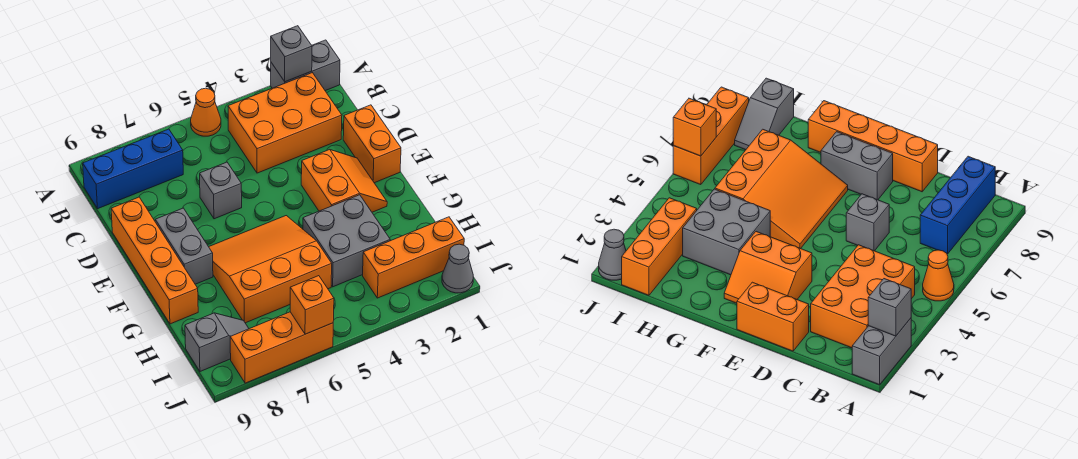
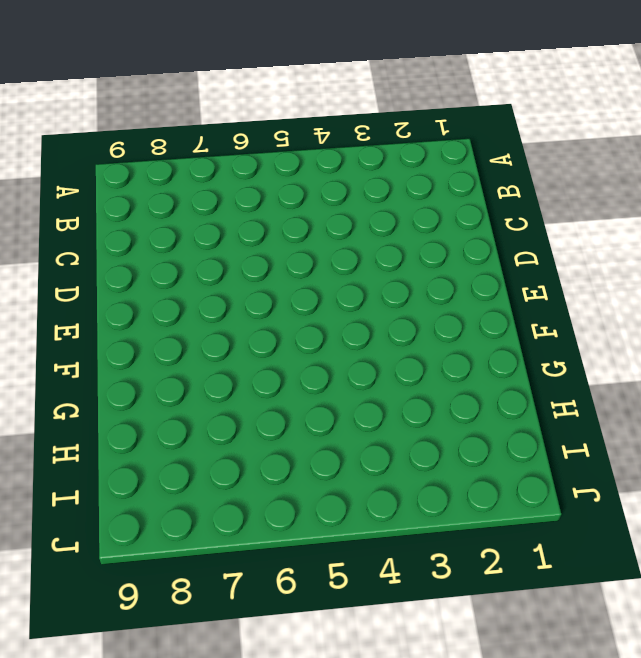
none -> grey 1x2 brick [271,40,340,91]
none -> orange 1x1 cone [191,88,221,136]
none -> orange 2x3 brick [228,73,342,173]

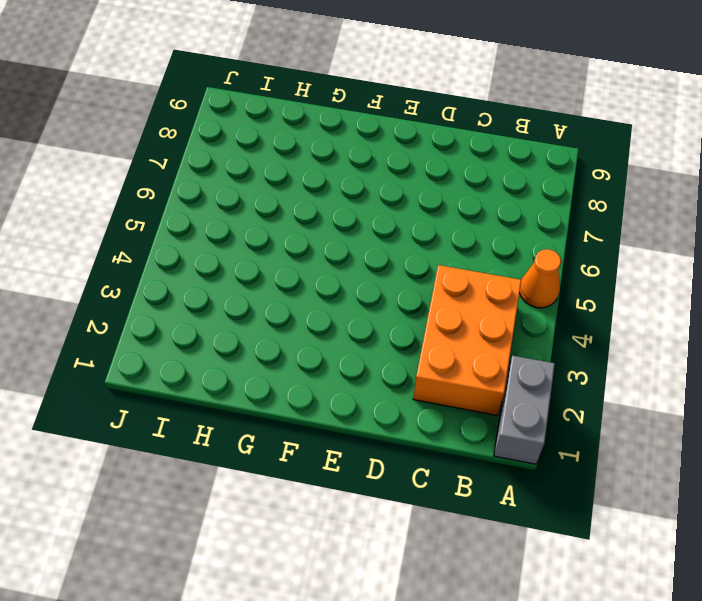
none -> blue 1x3 brick [83,129,183,209]
none -> orange 1x2 brick [343,105,401,183]
none -> grey 1x1 brick [200,162,242,219]

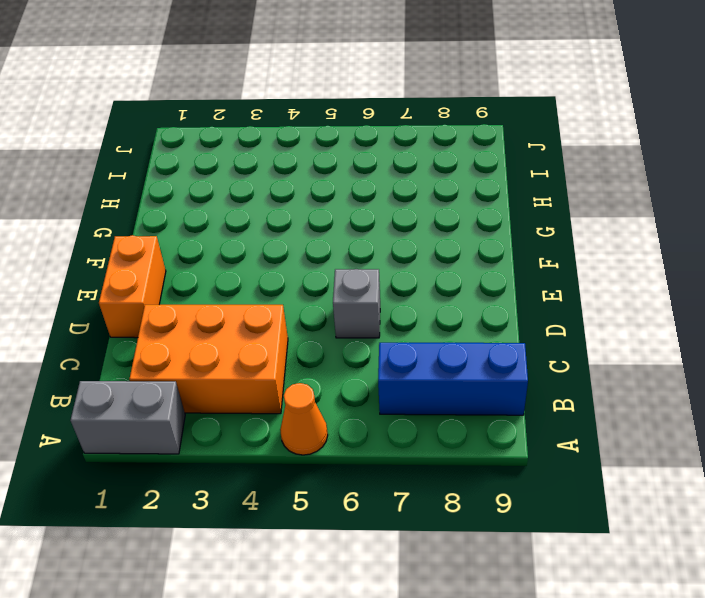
none -> orange 1x4 brick [111,197,198,324]
none -> orange 2x2 slope [301,150,387,212]
none -> grey 1x2 brick [155,208,213,284]

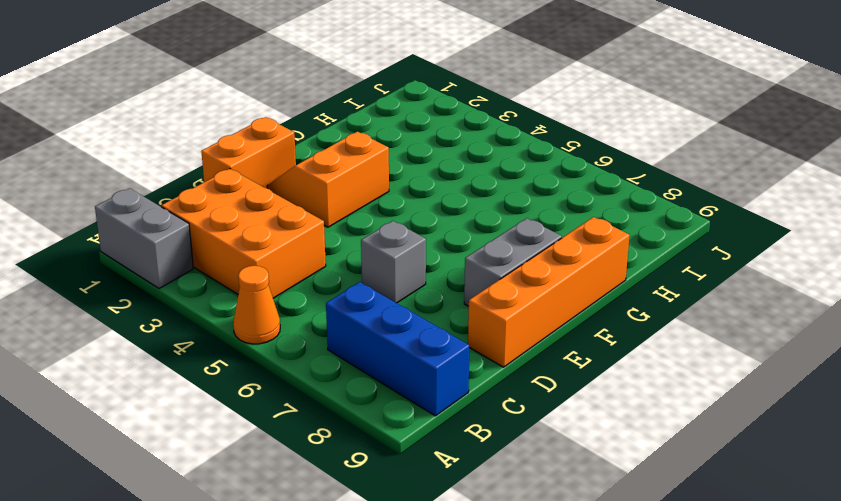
none -> orange 3x3 slope [209,216,332,323]
none -> grey 2x2 brick [303,195,390,287]
none -> orange 1x3 brick [363,217,464,298]

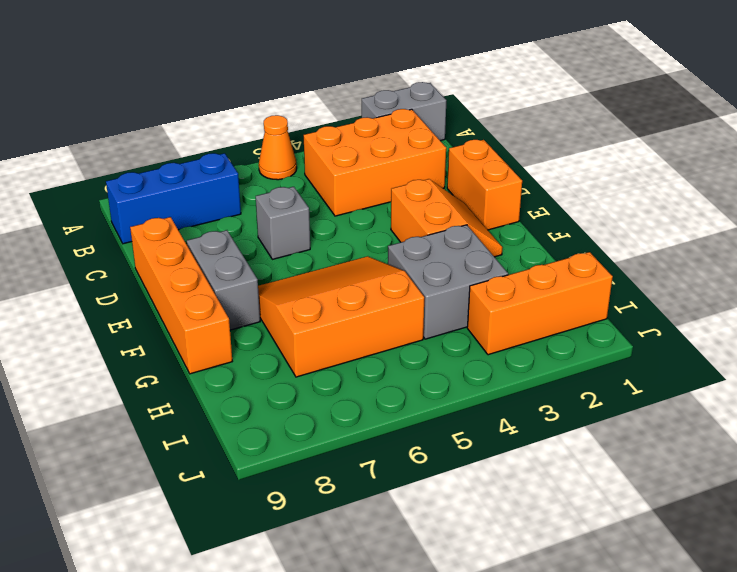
none -> grey 1x2 slope [185,313,249,371]
none -> grey 1x1 cone [442,244,473,293]
none -> orange 1x3 brick [230,312,333,383]

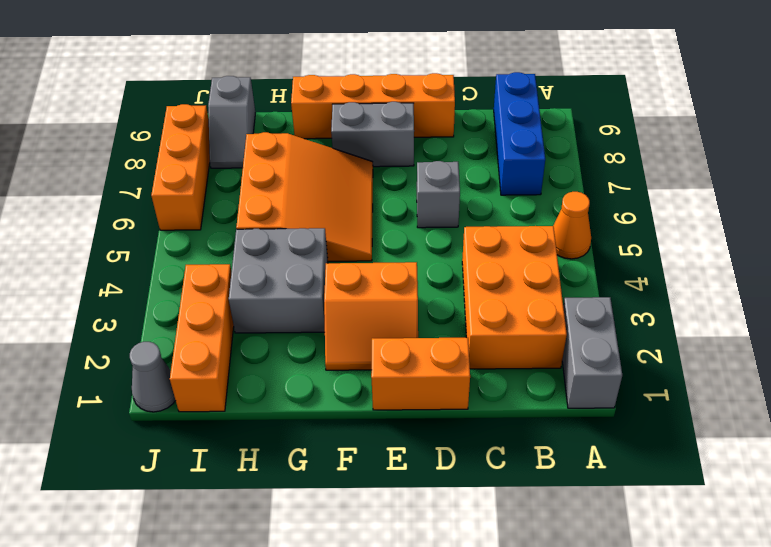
none -> grey 1x1 brick [271,26,312,82]
none -> orange 1x1 brick [290,276,334,334]

